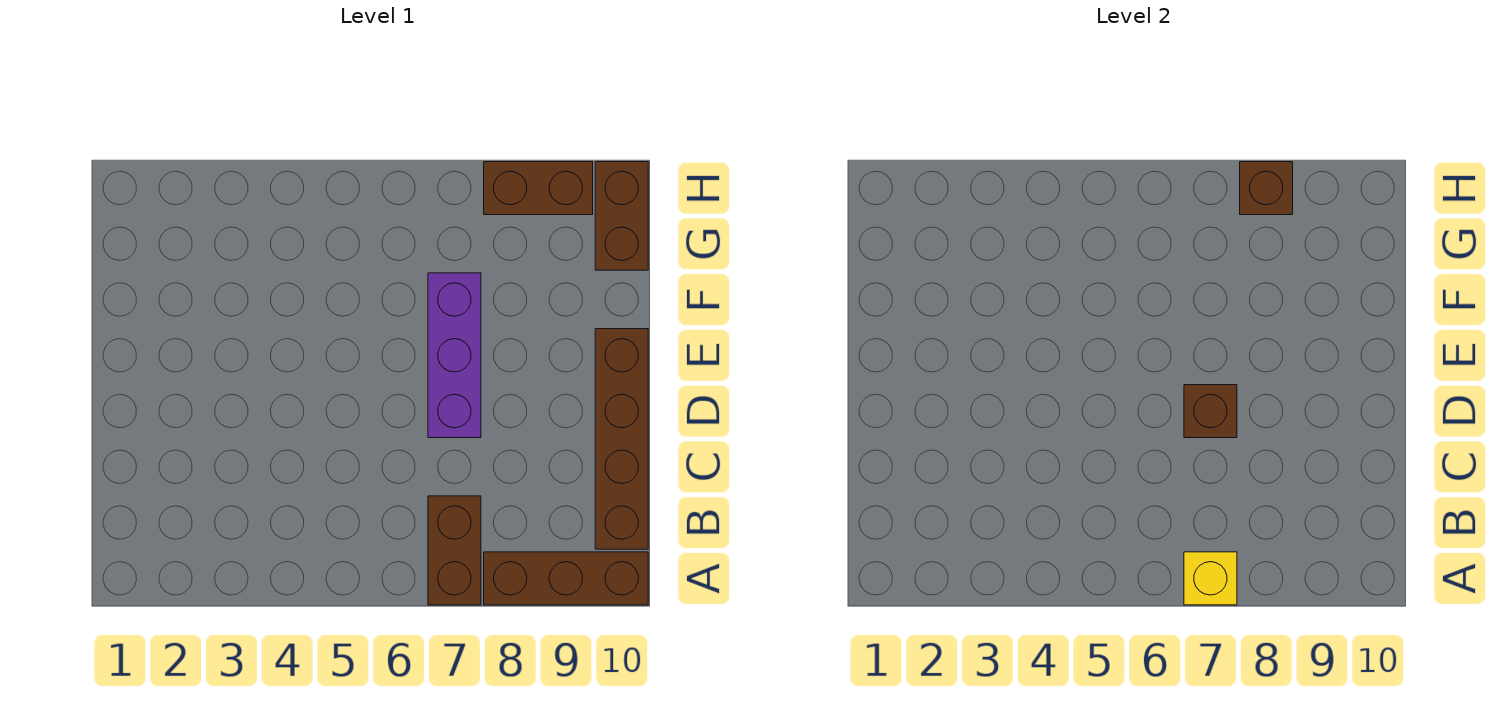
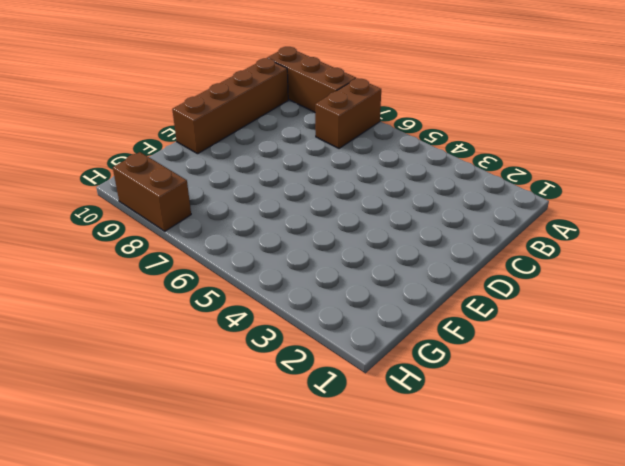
none -> purple 1x3 brick [428,273,481,438]
none -> brown 1x2 brick [595,162,648,270]

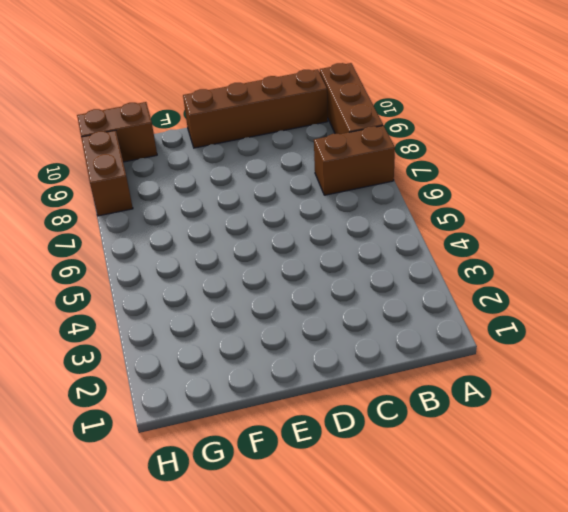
none -> purple 1x3 brick [428,273,481,438]
none -> yellow 1x1 brick [1184,552,1237,605]

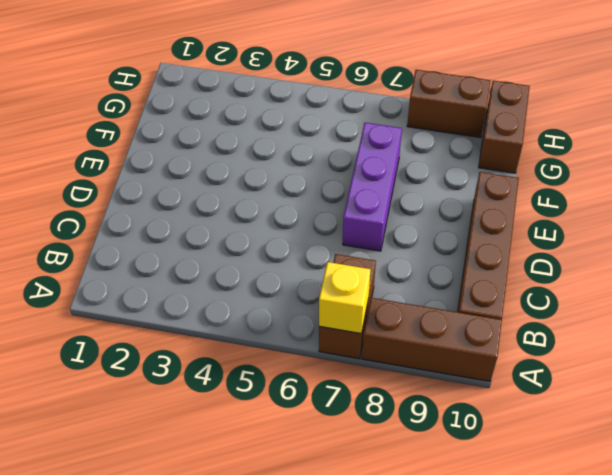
none -> brown 1x1 brick [1184,385,1237,438]
none -> brown 1x1 brick [1240,162,1293,215]

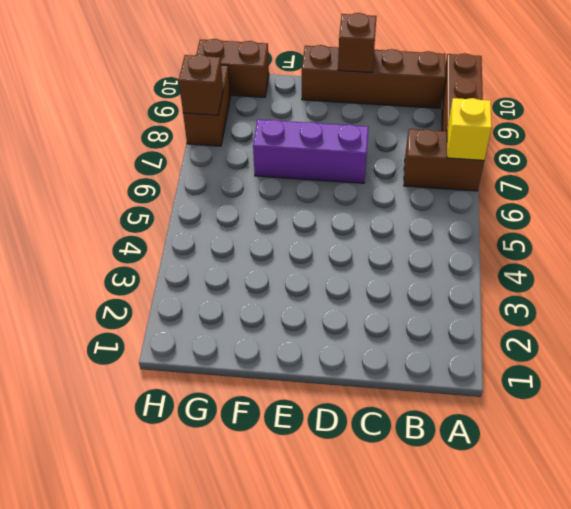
brown 1x1 brick [338,13,377,73] -> brown 1x1 brick moved to [1184,385,1237,438]

